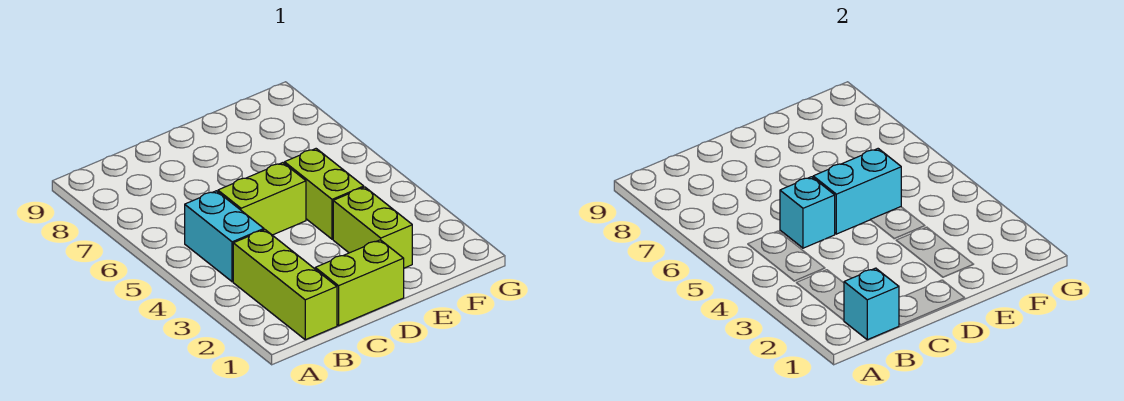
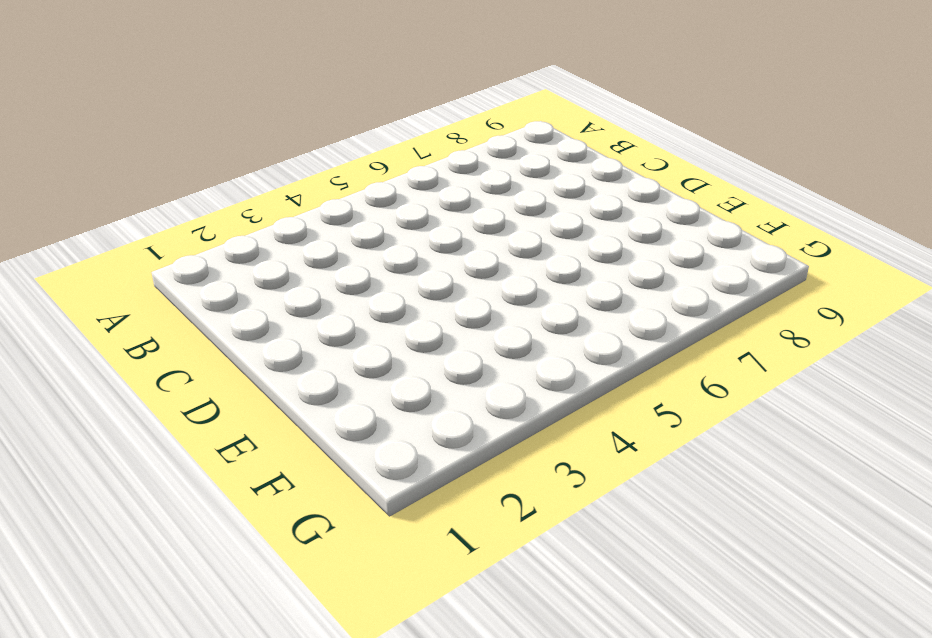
none -> lime 1x3 brick [233,230,337,340]
none -> cyan 1x2 brick [185,191,264,282]

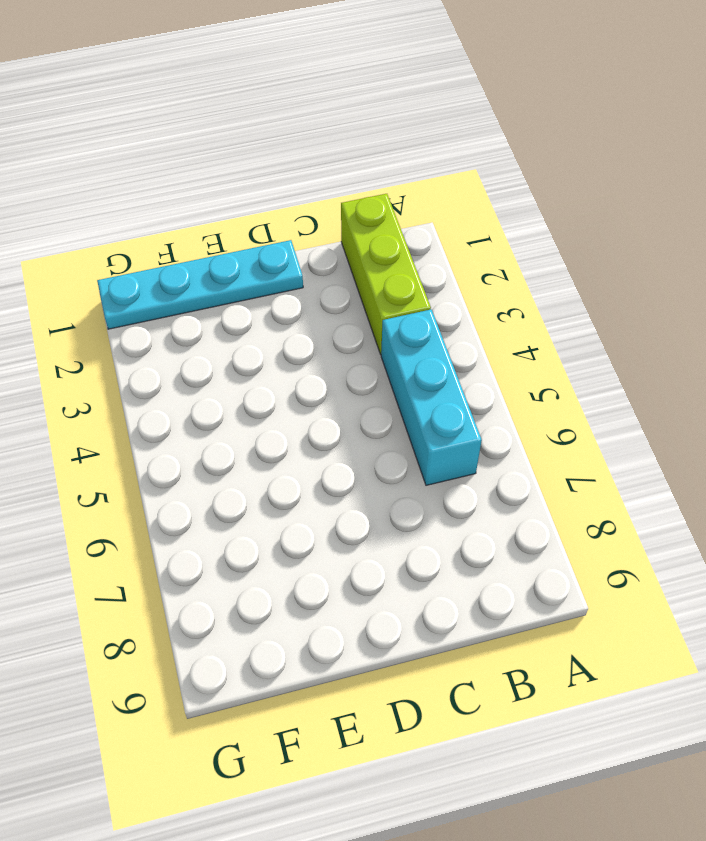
cyan 1x3 brick [381,310,482,485] -> cyan 1x2 brick [185,191,264,282]
cyan 1x4 plate [97,240,303,329] -> lime 1x2 brick [315,240,404,325]
none -> lime 1x2 brick [218,163,306,235]
none -> lime 1x2 brick [333,187,412,268]

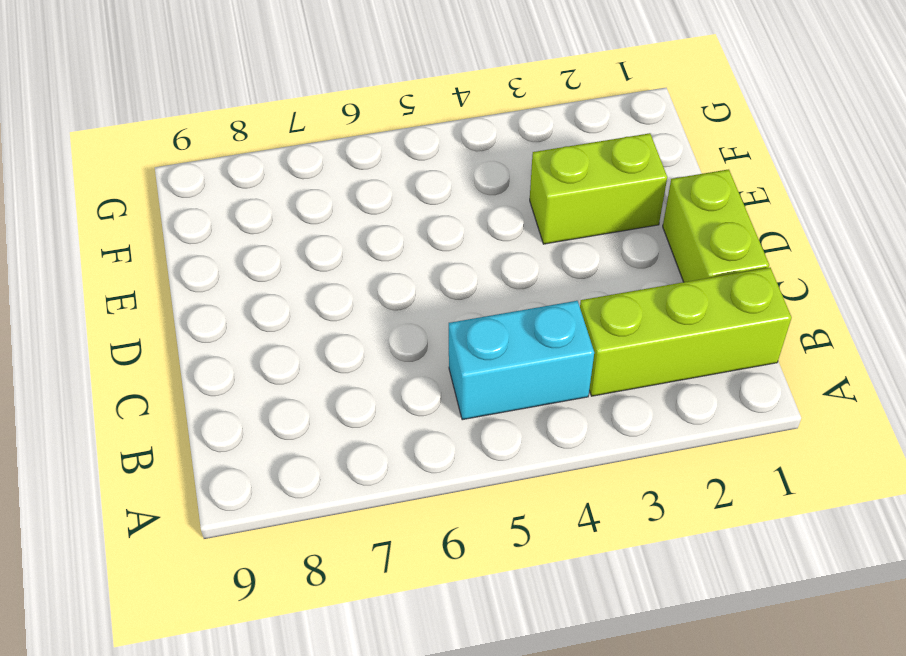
none -> lime 1x2 brick [218,163,306,235]
none -> lime 1x2 brick [285,149,364,239]

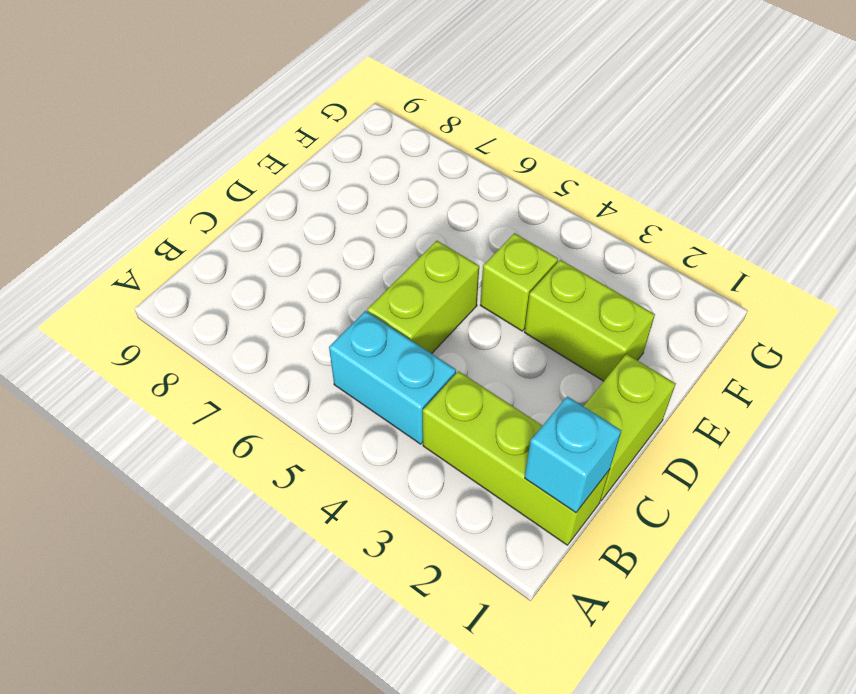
lime 1x1 brick [481,233,558,331] -> lime 1x2 brick [285,149,364,239]
none -> cyan 1x1 brick [780,177,835,248]
none -> cyan 1x2 brick [813,149,901,234]

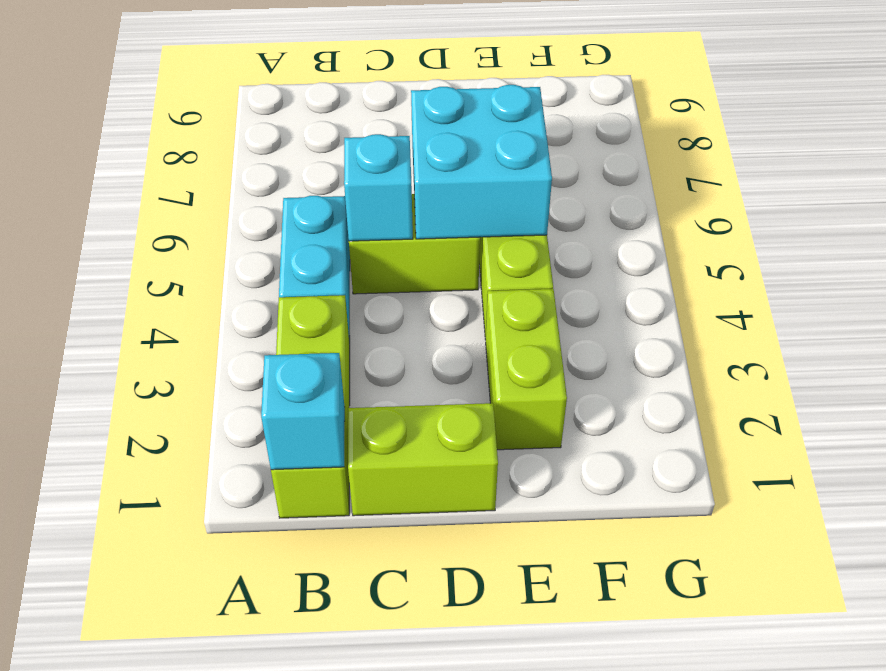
cyan 2x2 brick [411,85,552,239] -> cyan 1x2 brick [813,149,901,234]

